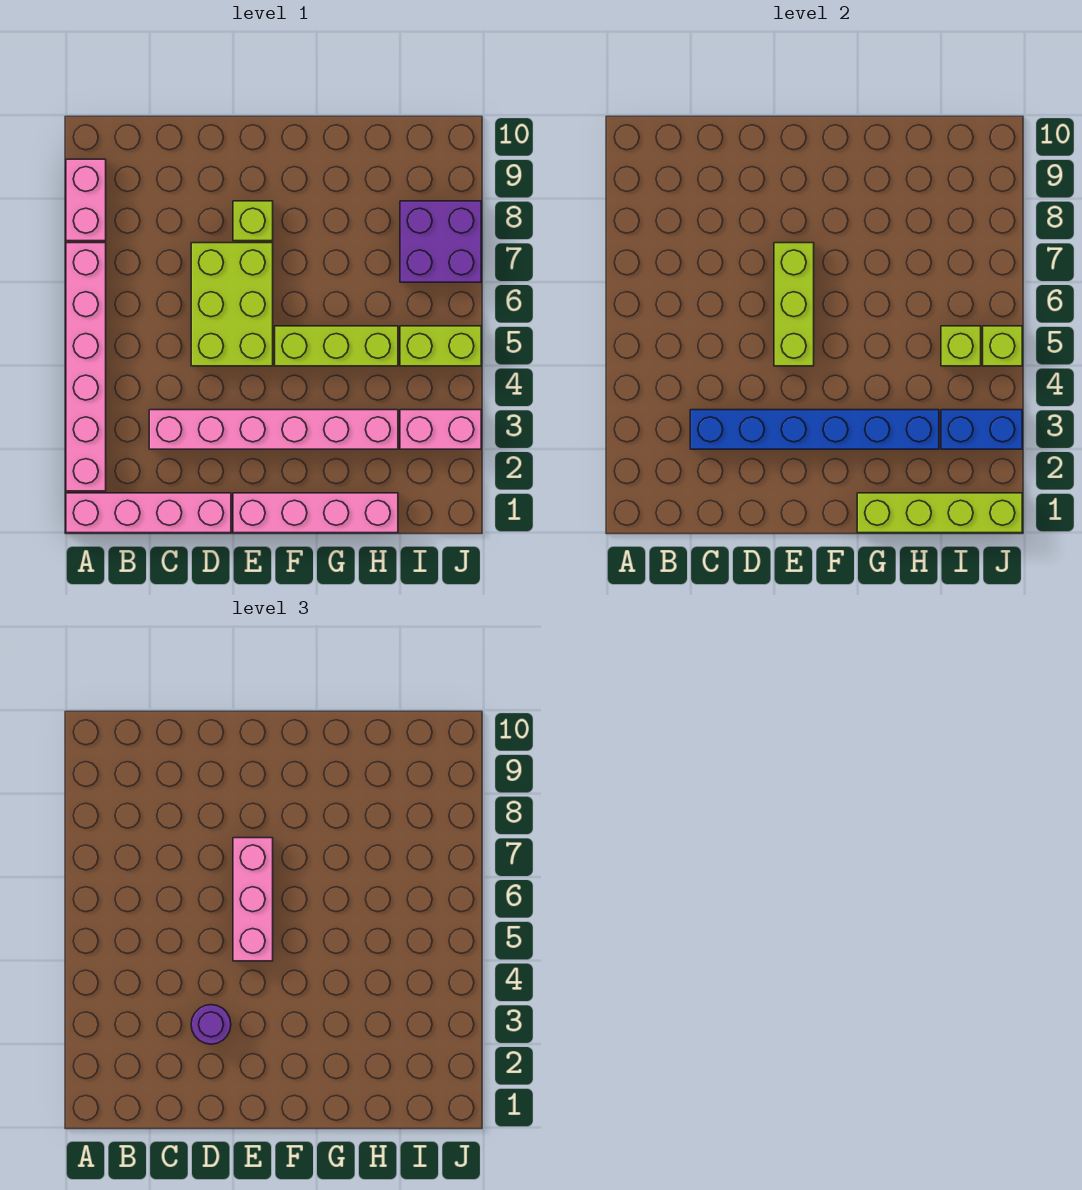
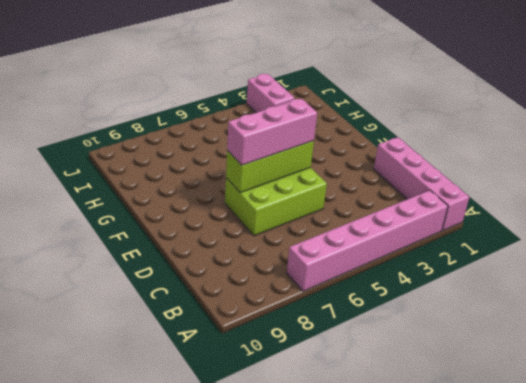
none -> pink 1x2 brick [66,159,106,241]
none -> pink 1x6 brick [149,410,398,449]
none -> pink 1x4 brick [233,493,398,533]

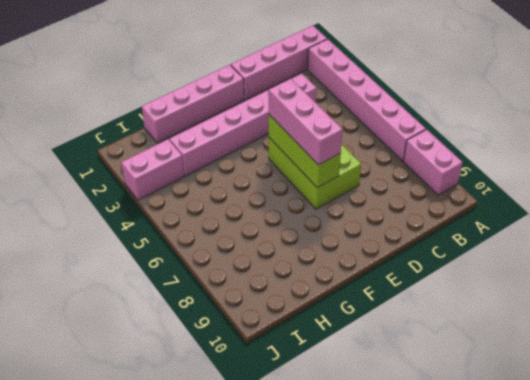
none -> lime 1x1 brick [233,201,273,241]
none -> lime 1x3 brick [275,326,398,366]
none -> lime 1x2 brick [400,326,481,366]

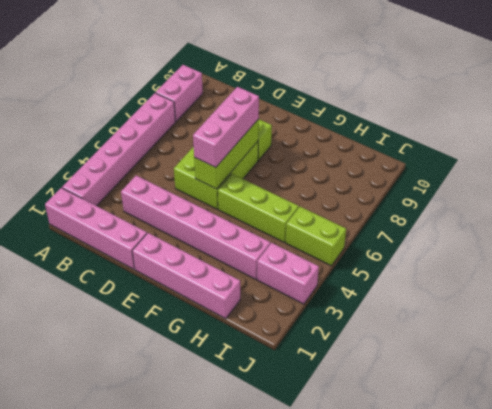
none -> purple 2x2 brick [400,201,481,282]
none -> blue 1x6 brick [690,410,939,449]
none -> lime 1x4 brick [857,493,1022,533]

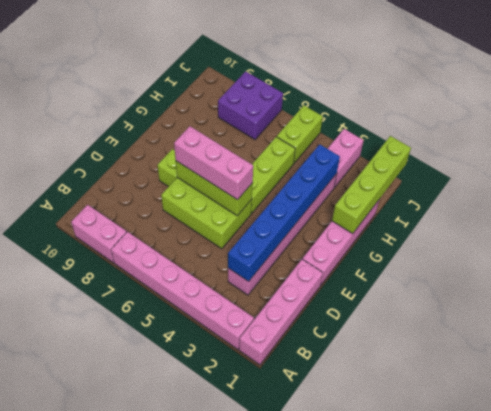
none -> blue 1x2 brick [941,410,1022,449]
none -> lime 1x1 brick [941,326,981,366]
none -> lime 1x1 brick [983,326,1022,366]

